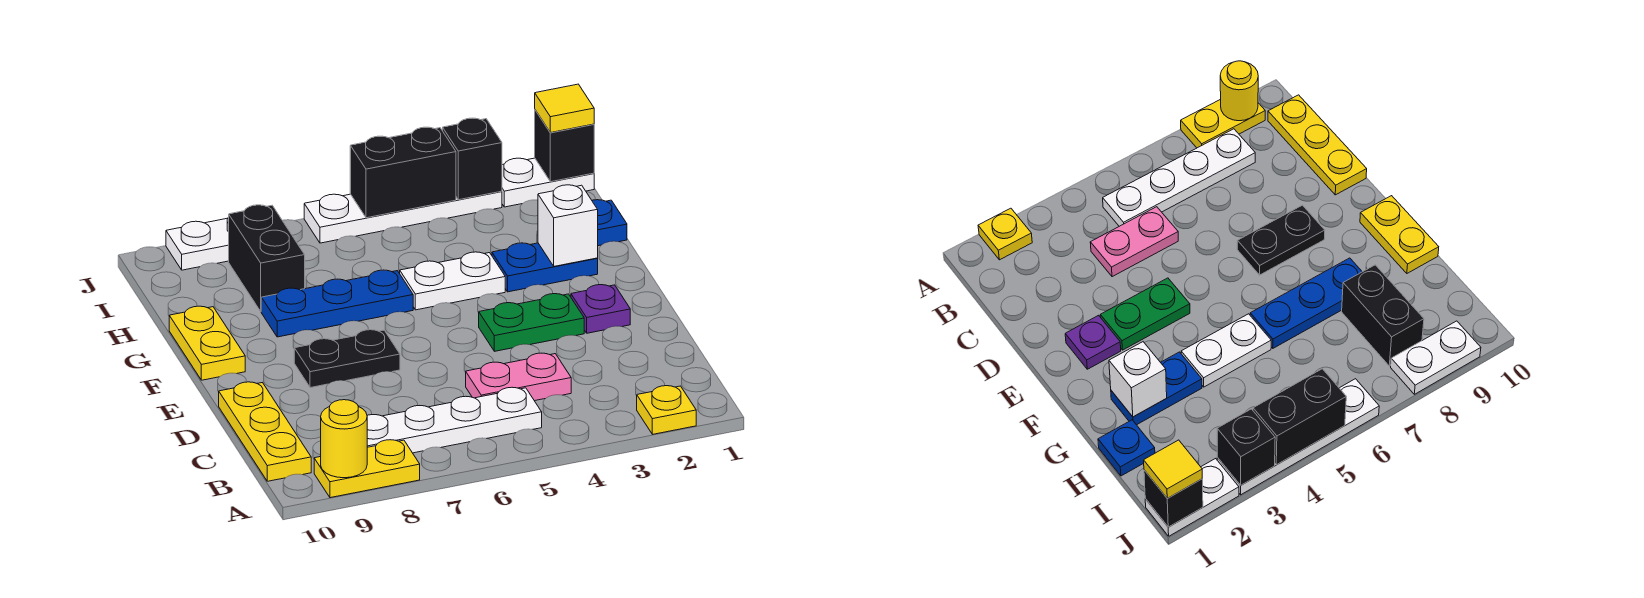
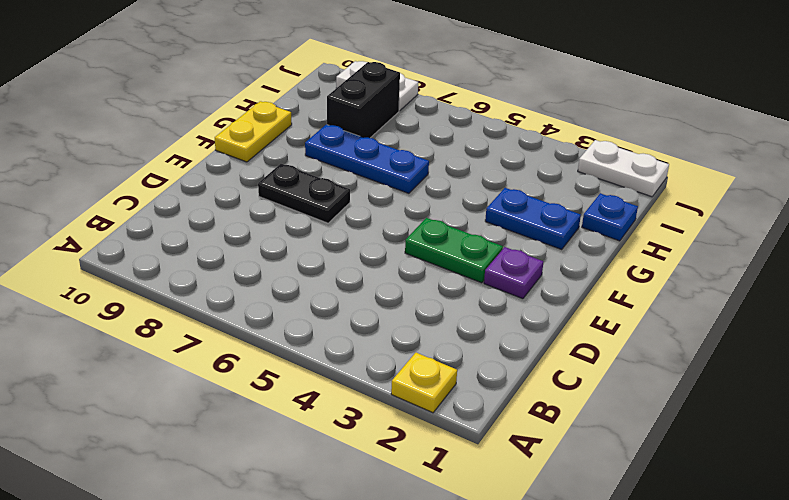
none -> yellow 1x2 plate [314,440,420,498]
none -> white 1x4 plate [367,387,542,453]
none -> yellow 1x3 plate [219,382,311,481]

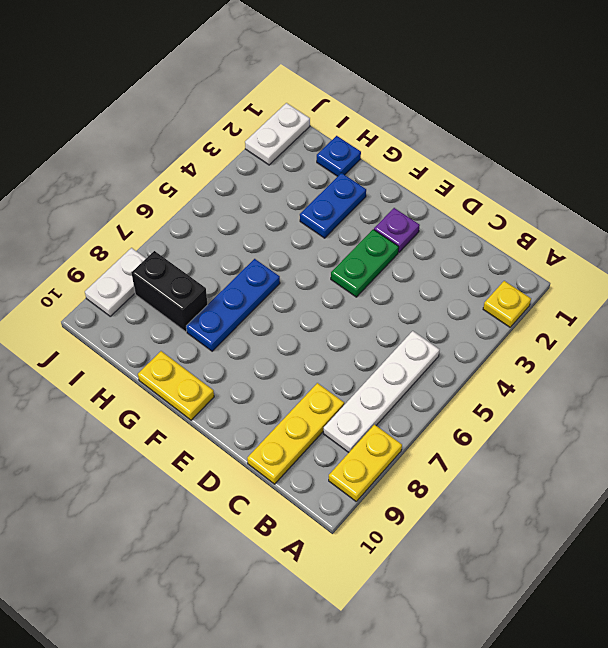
yellow 1x3 plate [247,383,344,484] -> yellow 1x3 plate turned to [219,382,311,481]
none -> pink 1x2 plate [466,353,571,401]
none -> black 1x2 plate [294,330,400,388]
none -> white 1x2 plate [400,252,505,310]

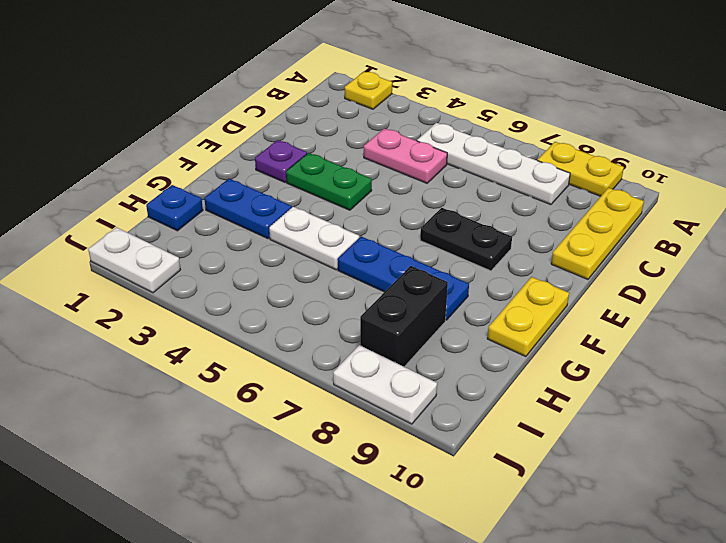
none -> white 1x4 plate [304,191,502,243]
none -> yellow 1x1 round brick [321,400,367,478]
none -> white 1x1 brick [538,185,598,266]

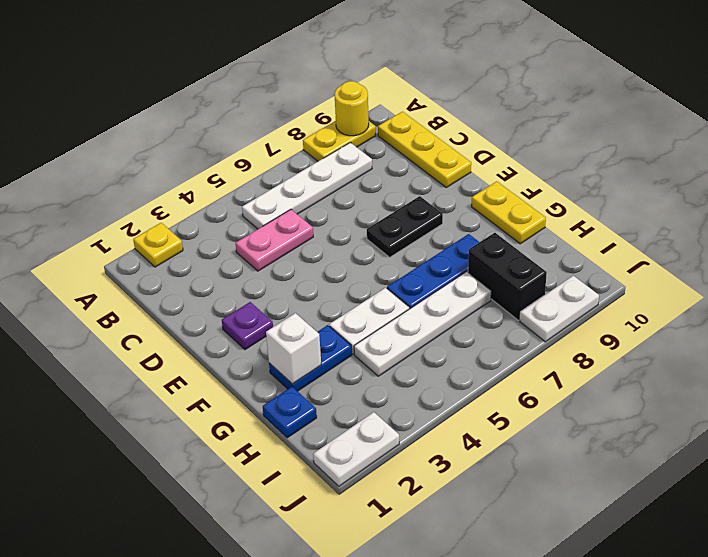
white 1x4 plate [354,272,491,376] -> white 1x4 plate moved to [304,191,502,243]
none -> green 1x2 plate [479,294,584,351]
none -> black 1x1 brick [535,110,594,182]
none -> black 1x1 brick [443,118,502,200]

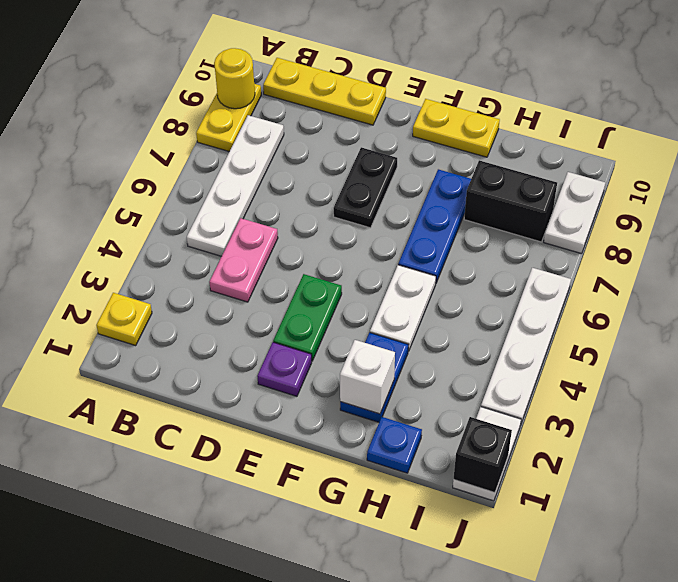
none -> black 1x1 brick [443,118,502,200]
none -> black 1x2 brick [350,127,456,218]
none -> yellow 1x1 tile [535,84,594,133]

